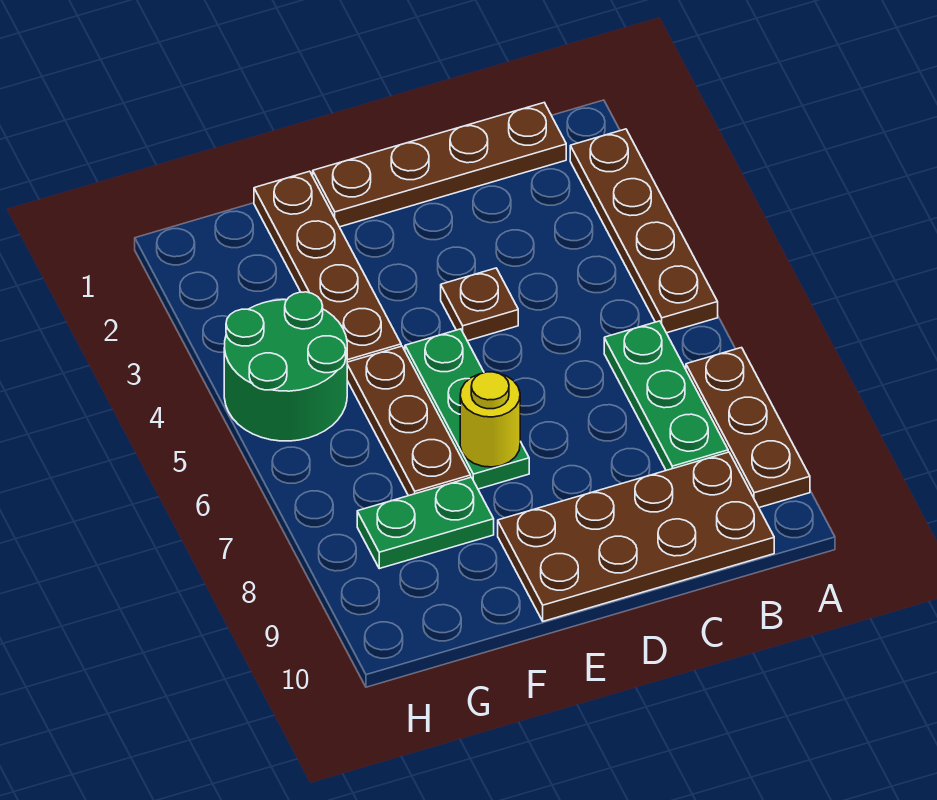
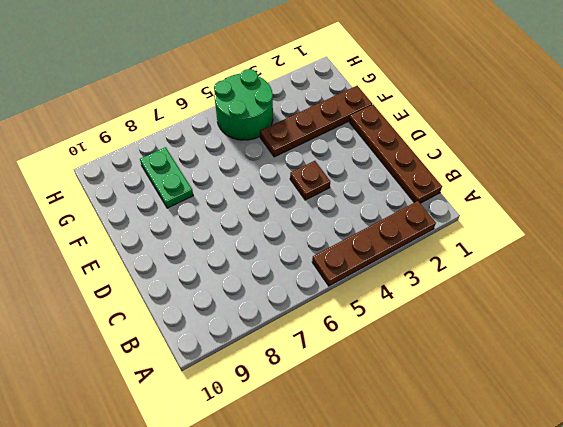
none -> brown 1x3 plate [686,348,810,508]
none -> green 1x3 plate [604,321,728,470]
none -> brown 2x4 plate [498,452,774,621]

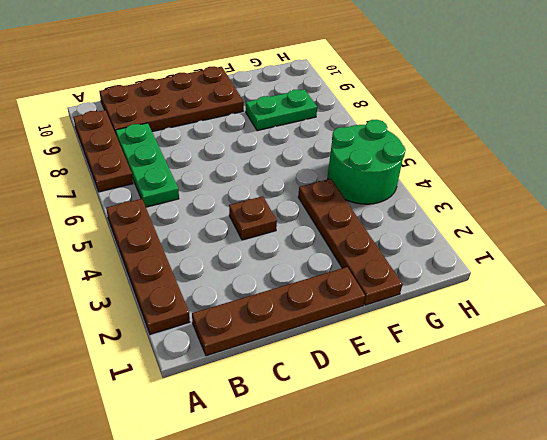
none -> green 1x3 plate [405,329,529,489]
none -> brown 1x3 plate [347,346,471,496]
none -> yellow 1x1 round brick [460,372,520,467]

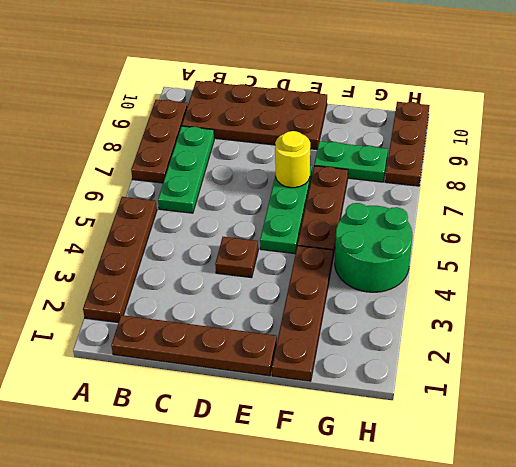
brown 1x3 plate [385,102,430,186] -> none

